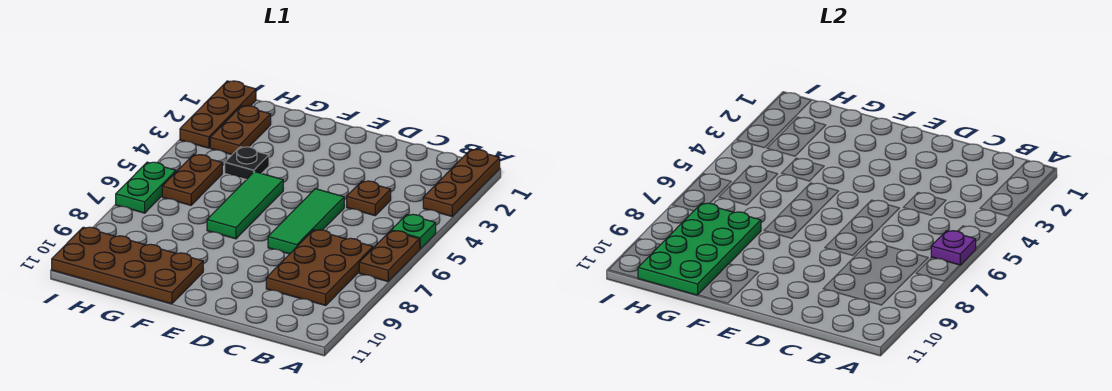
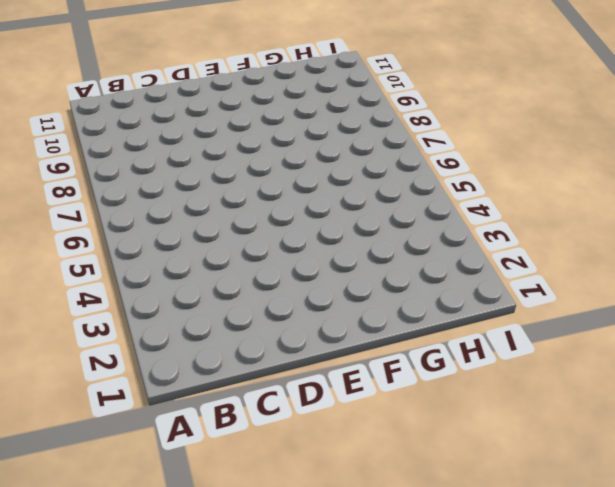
none -> brown 1x3 plate [423,149,500,216]
none -> green 1x1 plate [391,214,436,249]
none -> brown 1x2 plate [359,231,420,281]

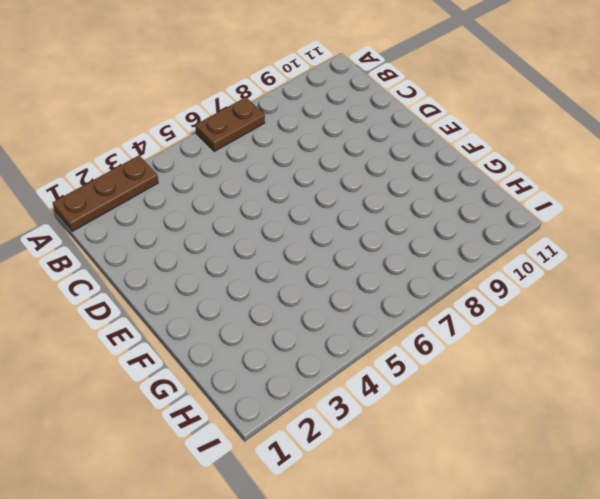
none -> green 1x1 plate [391,214,436,249]
none -> brown 2x3 plate [266,230,373,305]
none -> brown 1x1 plate [347,181,391,216]

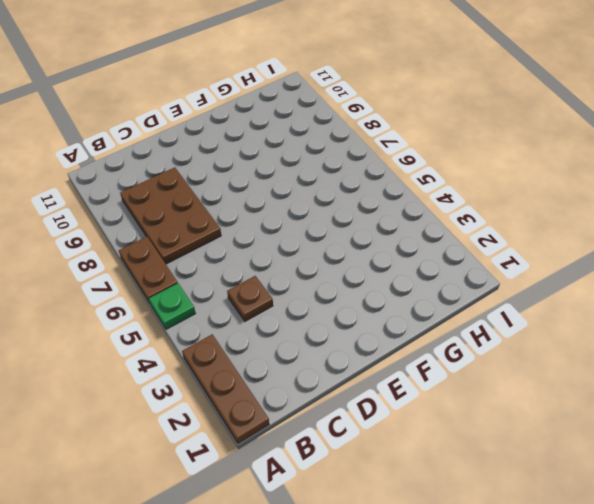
none -> green 1x3 tile [268,189,344,254]
none -> green 1x3 tile [207,172,283,239]
none -> brown 2x4 plate [52,227,203,304]

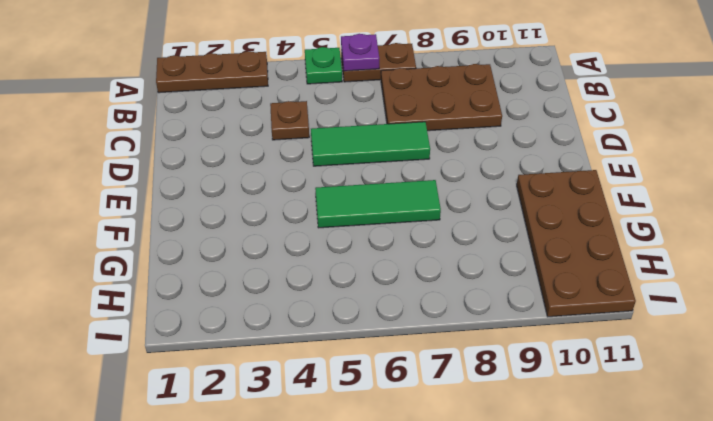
none -> black 1x1 plate [225,147,269,180]
none -> brown 1x2 plate [210,106,271,155]
none -> brown 1x2 plate [162,154,222,205]

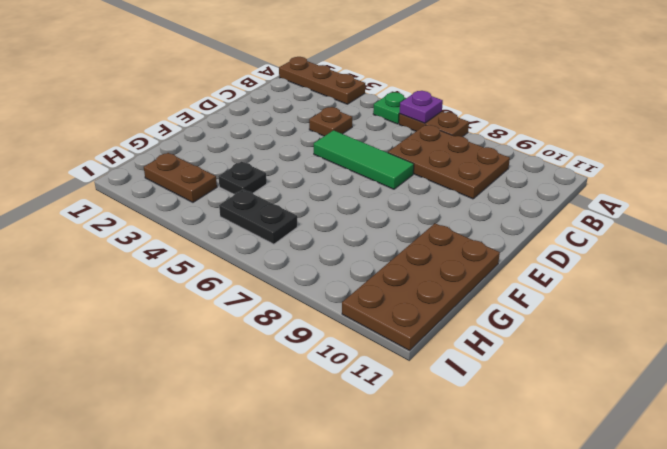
black 1x2 plate [219,189,297,244] -> brown 1x2 plate [162,154,222,205]
none -> green 1x3 tile [207,172,283,239]
none -> brown 1x3 plate [180,81,256,148]
none -> green 1x2 plate [116,162,176,213]

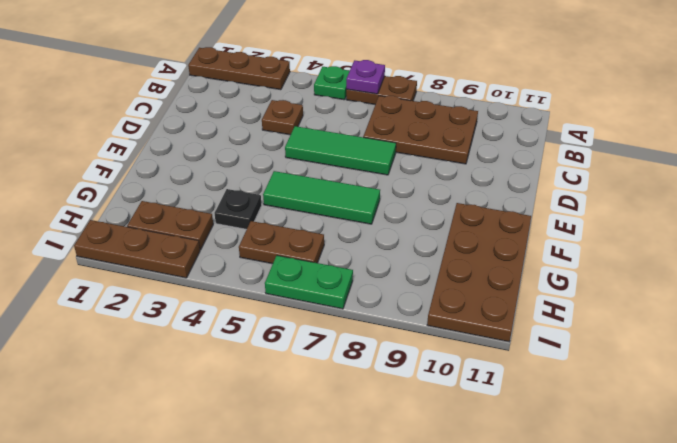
none -> green 2x4 plate [638,203,761,295]

